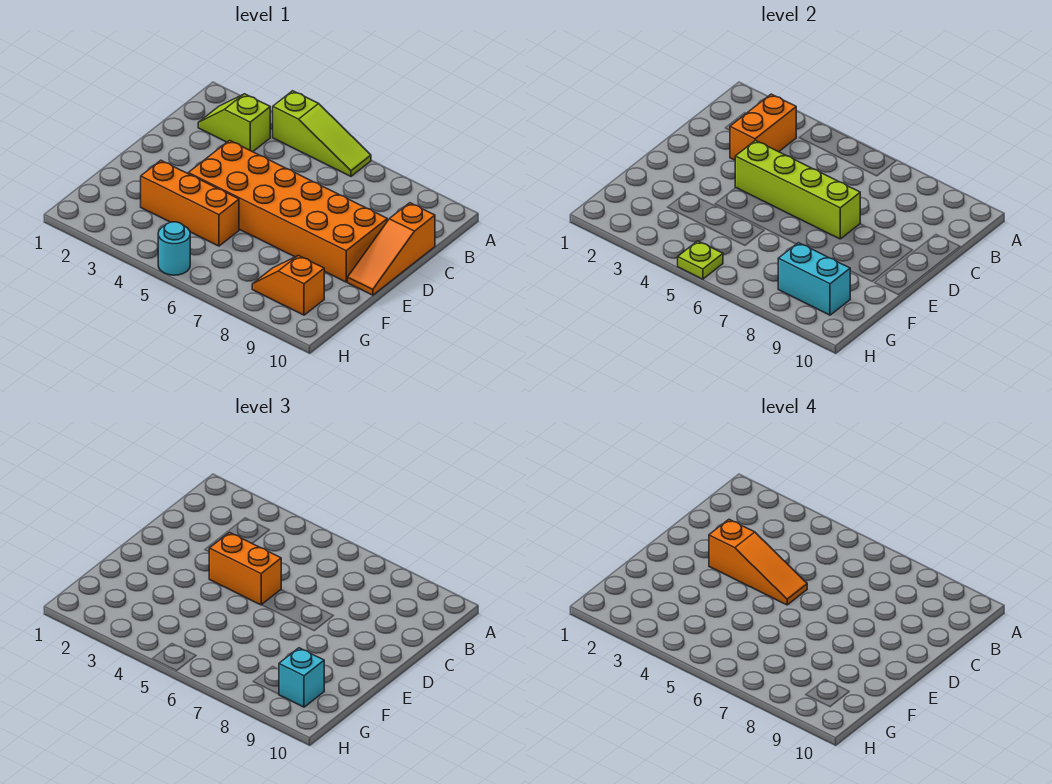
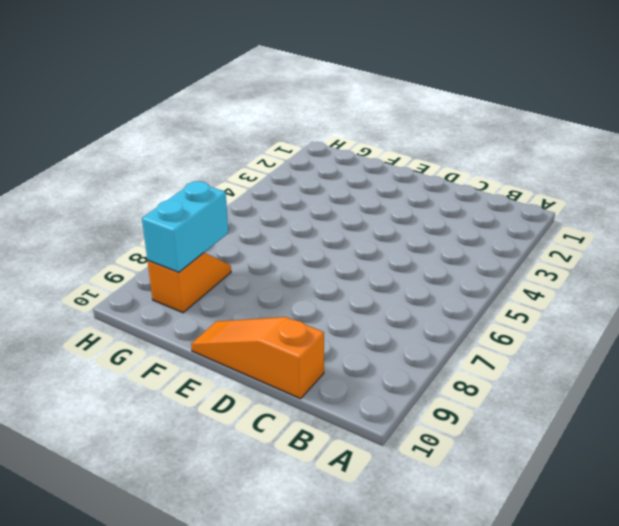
none -> lime 1x3 slope [273,91,371,176]
none -> lime 1x2 slope [198,94,270,152]
none -> orange 2x6 brick [188,140,387,282]

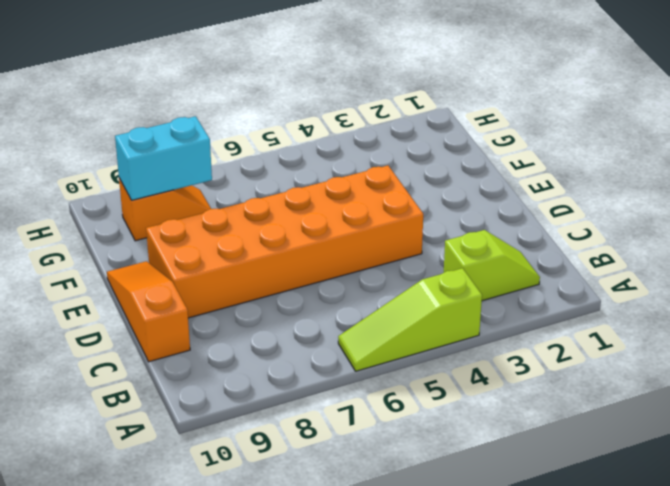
none -> orange 1x3 brick [141,160,239,246]
none -> cyan 1x1 round brick [158,222,190,275]
none -> orange 1x2 brick [730,94,796,160]

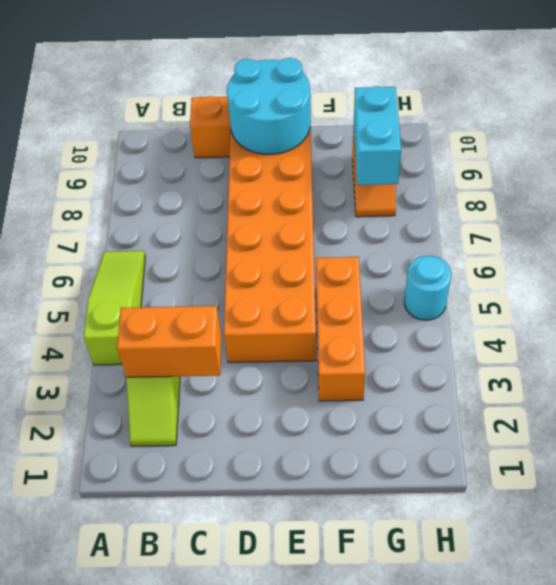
cyan 2x2 round brick [227,58,311,154] -> none
none -> lime 1x4 brick [735,140,860,239]
none -> lime 1x1 plate [678,241,723,279]
none -> orange 1x2 brick [209,532,281,605]

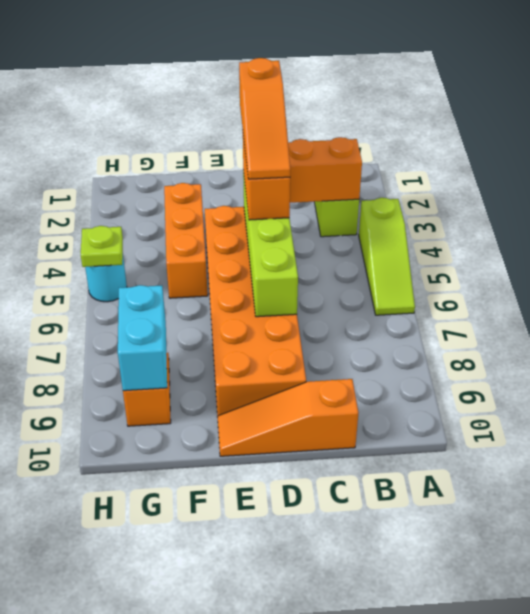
none -> cyan 1x1 brick [279,648,324,707]

